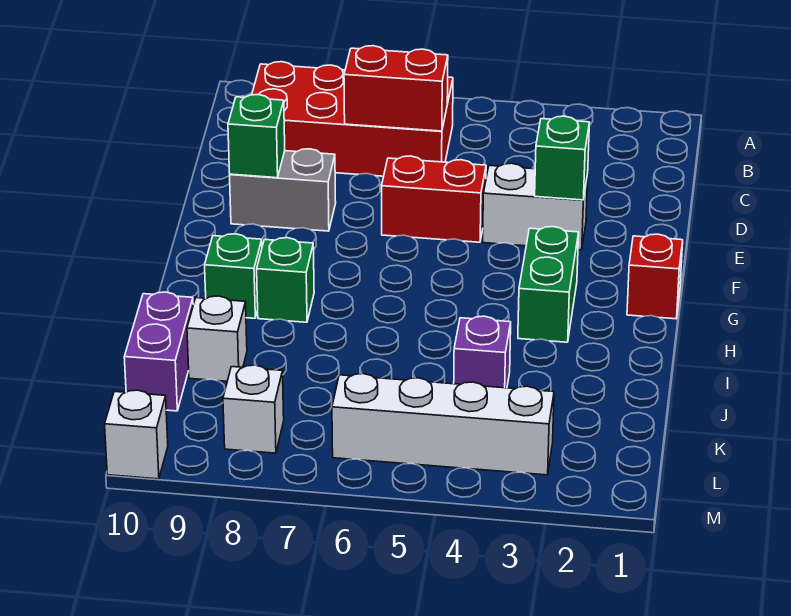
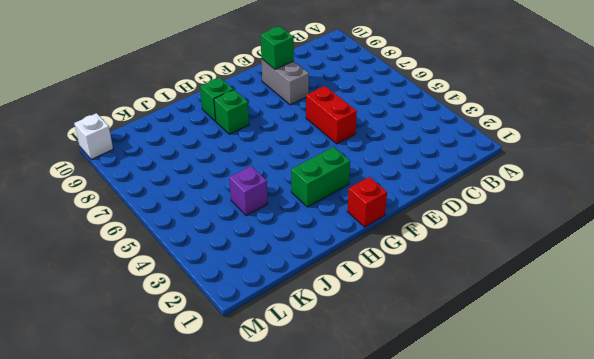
none -> red 2x4 brick [252,62,453,176]
none -> white 1x2 brick [483,163,588,250]
none -> white 1x1 brick [187,296,247,381]

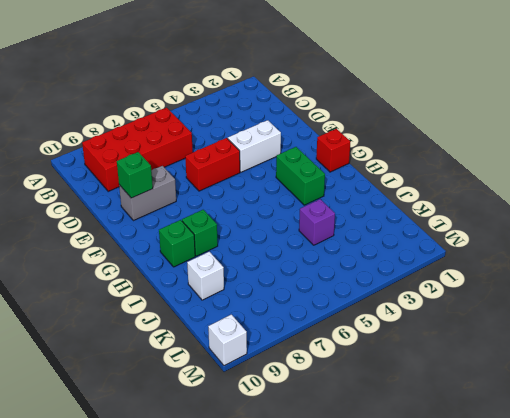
none -> purple 1x2 brick [124,292,193,411]
none -> white 1x4 brick [332,374,554,475]
none -> white 1x1 brick [223,365,284,453]

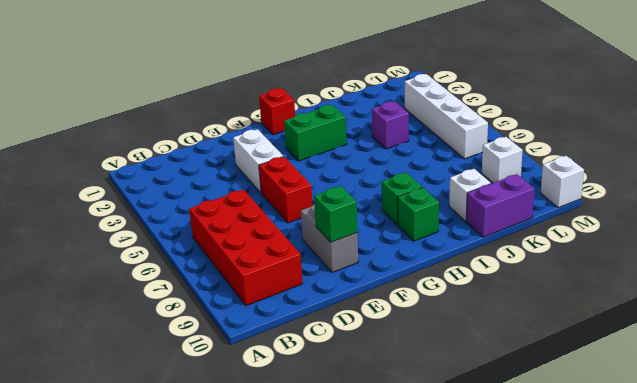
none -> red 1x2 brick [344,46,448,131]
none -> green 1x1 brick [535,116,589,200]

